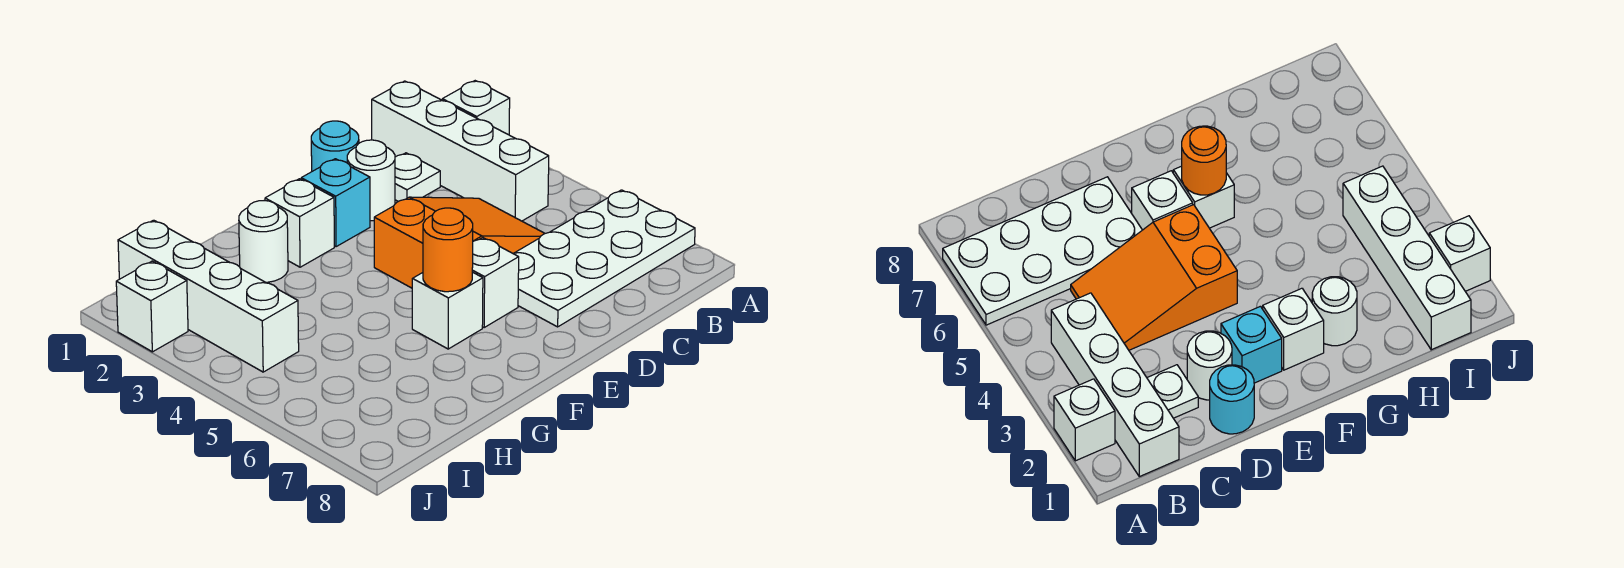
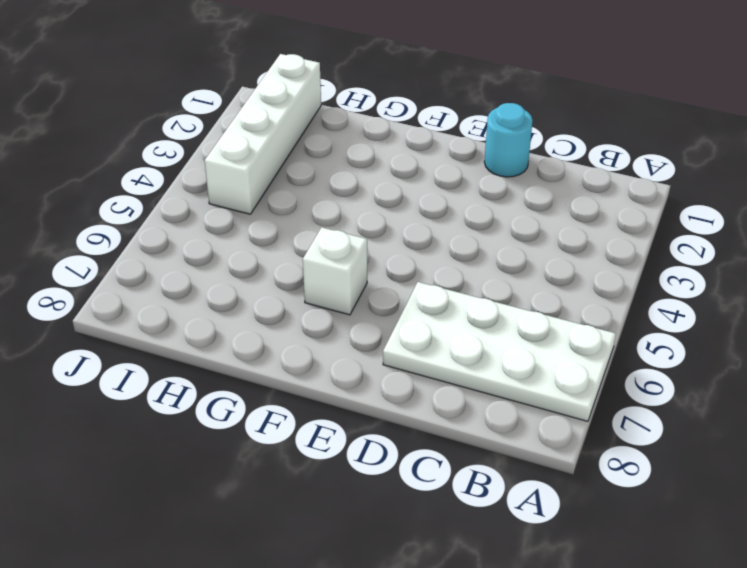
none -> white 1x1 brick [442,81,510,135]
none -> white 1x4 brick [372,81,549,221]
none -> white 1x1 plate [395,153,440,202]

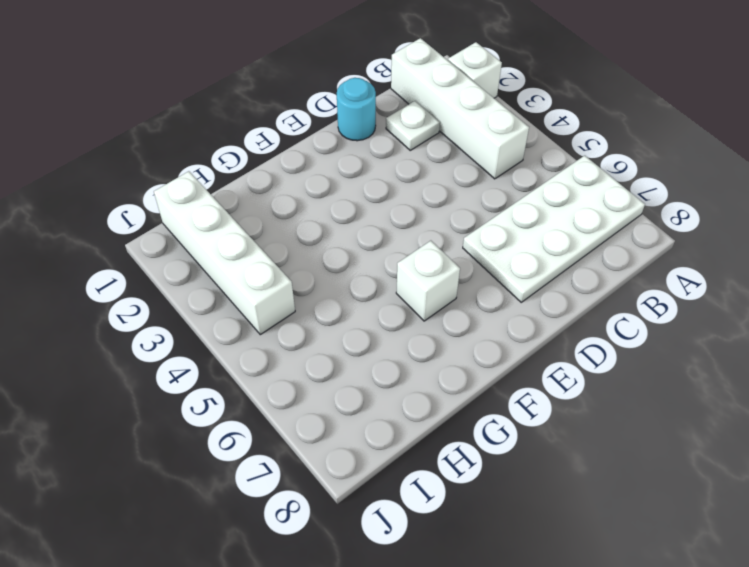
none -> orange 2x3 slope [374,197,545,288]
none -> white 1x1 round brick [347,140,395,221]
none -> cyan 1x1 brick [301,159,370,247]

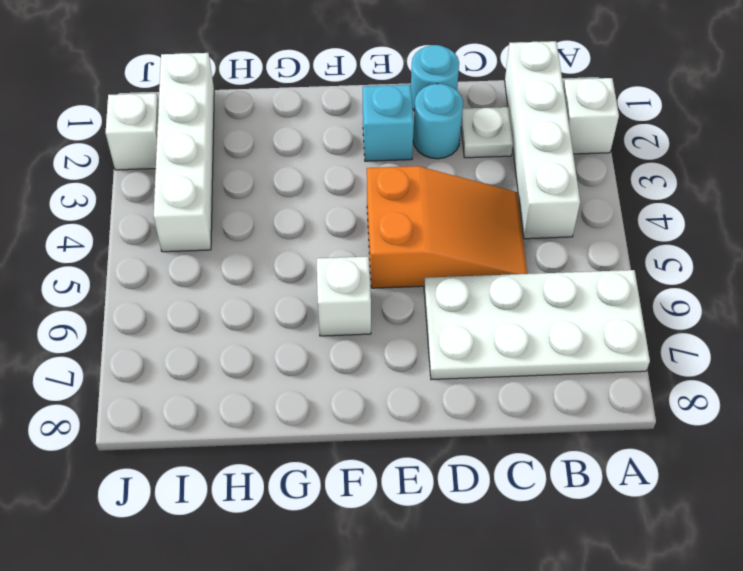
cyan 1x1 round brick [413,84,463,159] -> white 1x1 round brick [347,140,395,221]
none -> white 1x1 brick [472,238,519,327]
none -> white 1x1 brick [265,179,334,267]
none -> white 1x1 round brick [239,201,288,282]

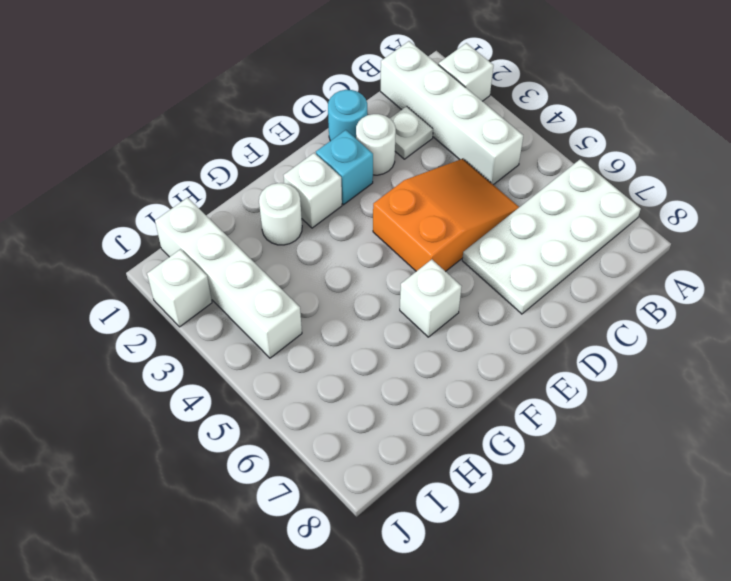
none -> white 1x1 brick [472,238,519,327]
none -> orange 1x1 round brick [423,208,473,292]

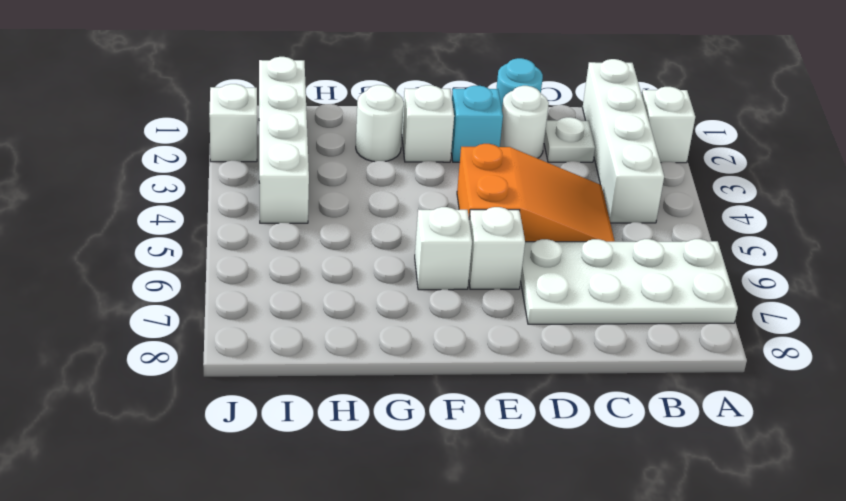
none -> orange 1x1 round brick [423,208,473,292]

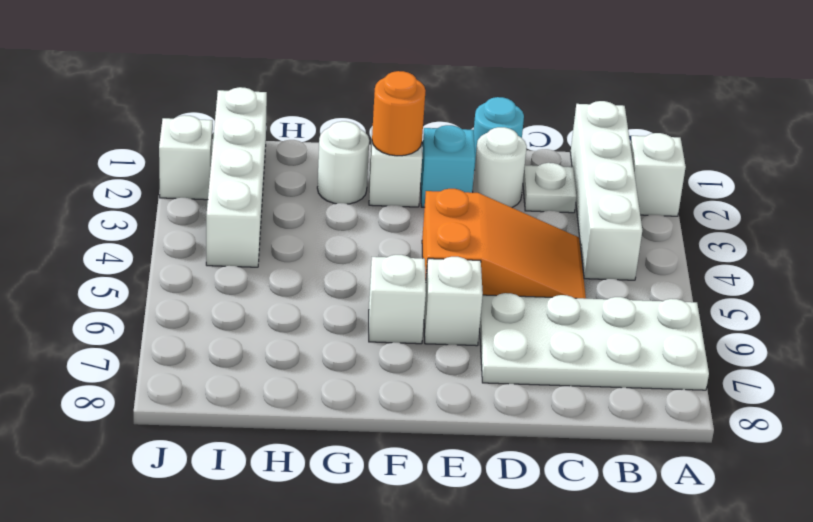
orange 1x1 round brick [372,71,426,156] -> orange 1x1 round brick moved to [423,208,473,292]

